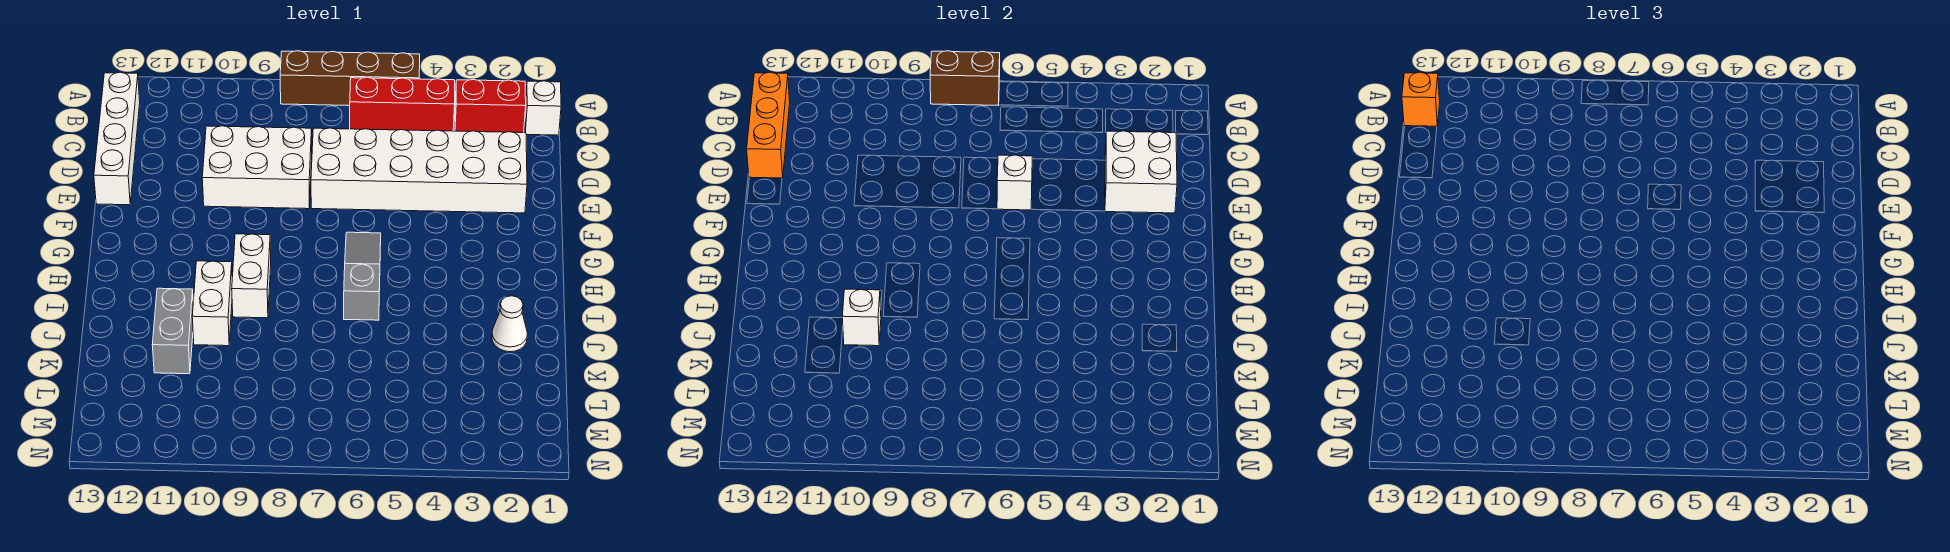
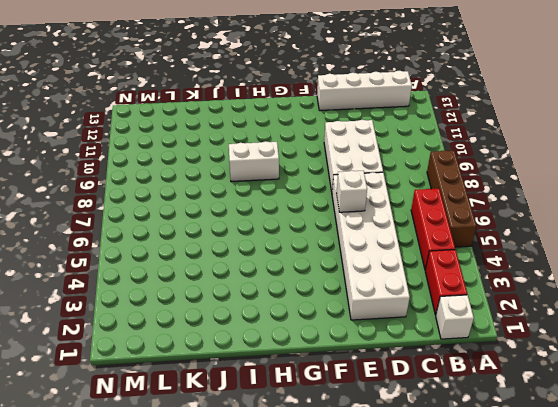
none -> grey 1x3 slope [344,232,381,320]
none -> white 1x2 brick [192,261,232,346]
none -> white 1x1 cone [492,296,528,352]

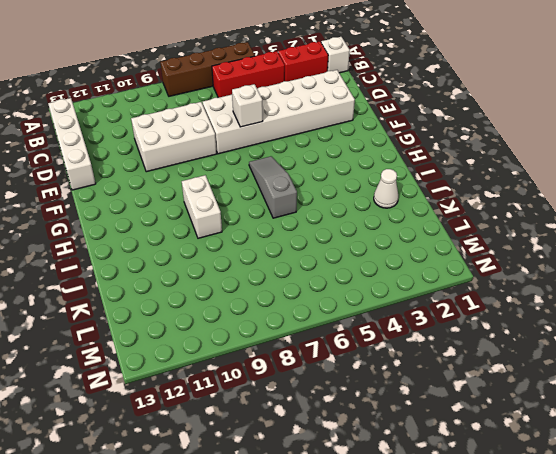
none -> white 1x2 brick [192,261,232,346]
none -> grey 1x2 brick [152,288,193,374]
none -> brown 1x2 brick [930,51,1000,105]

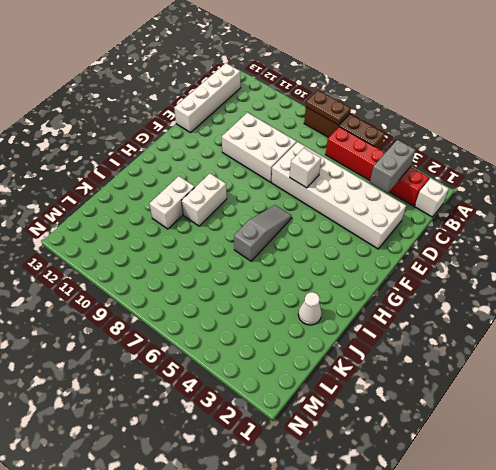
brown 1x2 plate [306,90,351,125] -> brown 1x2 brick [930,51,1000,105]
grey 1x2 brick [370,140,415,193] -> grey 1x2 brick moved to [152,288,193,374]
none -> orange 1x3 brick [747,72,790,178]
none -> white 2x2 brick [1105,131,1177,213]
none -> white 1x1 brick [842,289,881,346]

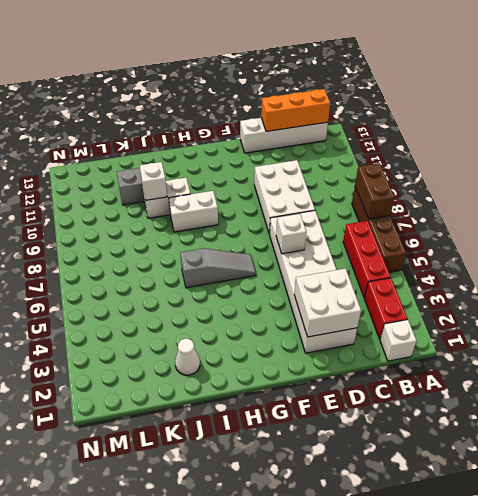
none -> orange 1x1 brick [1402,72,1440,126]

